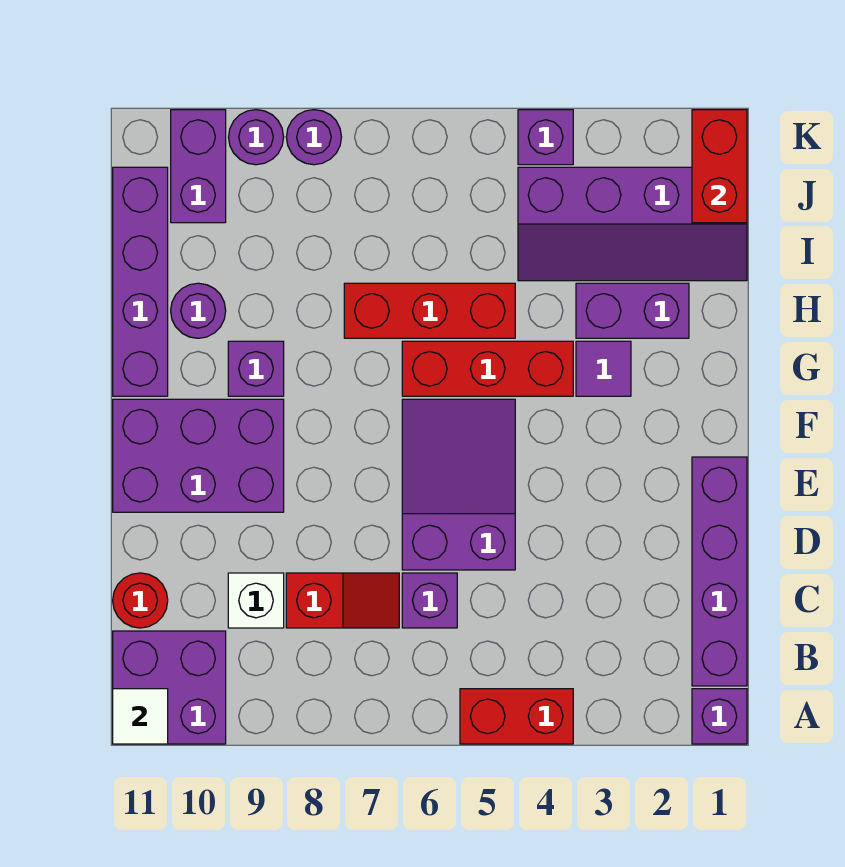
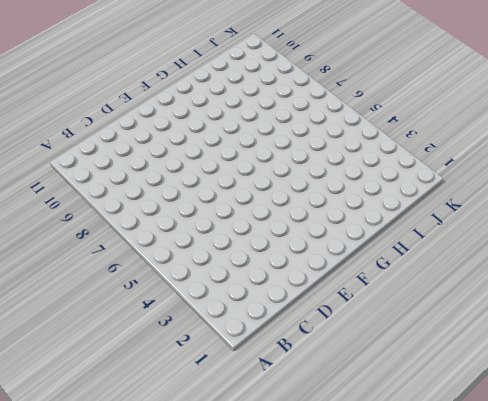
none -> purple 1x1 brick [692,689,747,744]
none -> red 1x2 brick [460,689,573,744]
none -> purple 2x2 brick [113,631,226,744]

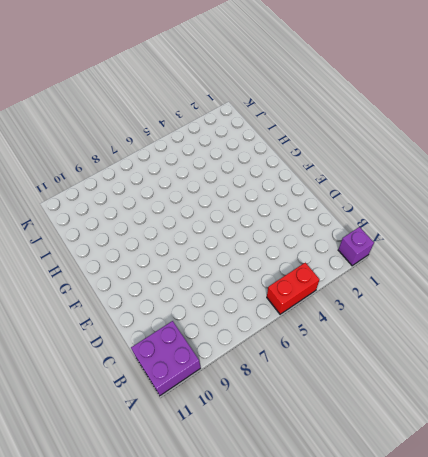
none -> purple 1x4 brick [692,457,747,686]
none -> purple 1x1 brick [402,573,457,628]
none -> red 1x2 slope [286,573,399,628]

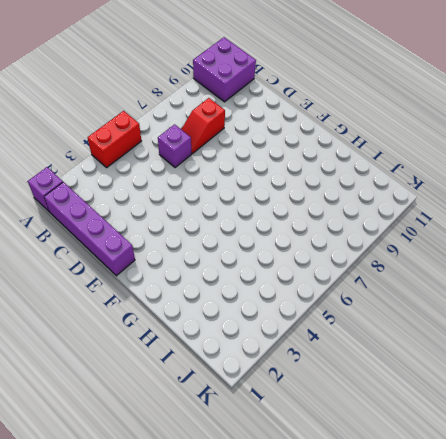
none -> white 1x1 brick [228,573,284,628]
none -> red 1x1 round brick [113,573,168,628]
none -> purple 2x3 slope [402,399,515,570]

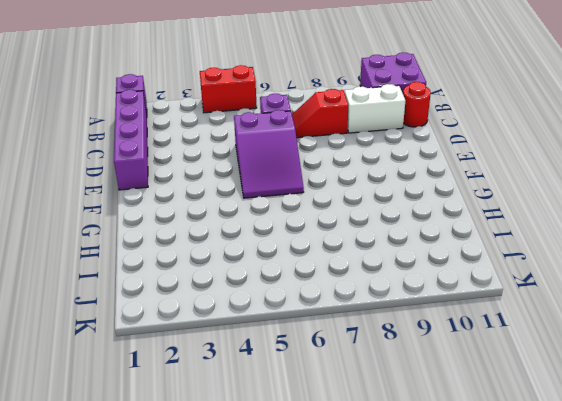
white 1x2 brick [344,84,405,133] -> white 1x1 brick [228,573,284,628]
none -> purple 2x3 brick [113,399,284,512]
none -> purple 1x1 tile [576,341,631,396]
none -> red 1x3 brick [402,341,573,396]

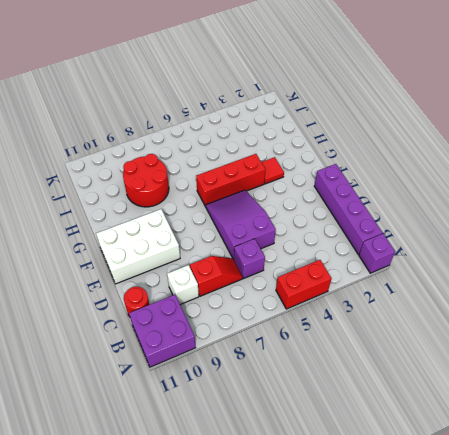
white 2x3 brick [96,209,180,284] -> purple 2x3 brick [113,399,284,512]
red 1x1 tile [262,157,284,184] -> purple 1x1 tile [576,341,631,396]
red 2x2 round brick [123,154,169,207] -> none
none -> purple 1x1 brick [228,341,284,396]
none -> purple 1x4 brick [113,167,168,396]
none -> purple 1x2 brick [576,283,689,338]

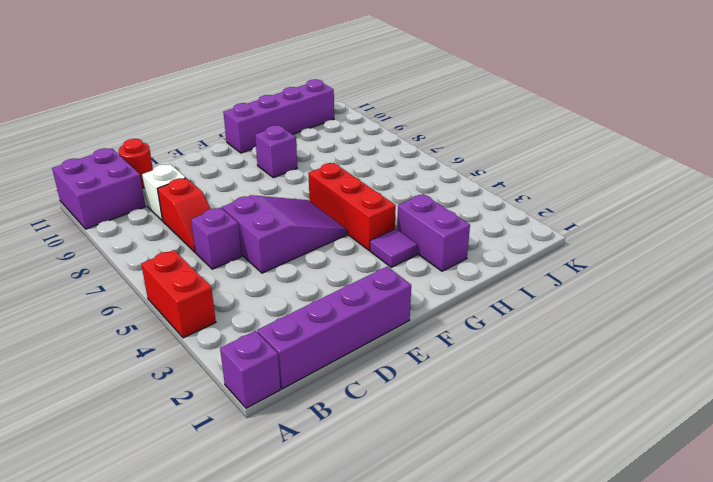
none -> purple 2x3 brick [113,399,284,512]
none -> red 1x3 brick [344,283,515,338]
none -> purple 1x1 round brick [171,283,226,338]

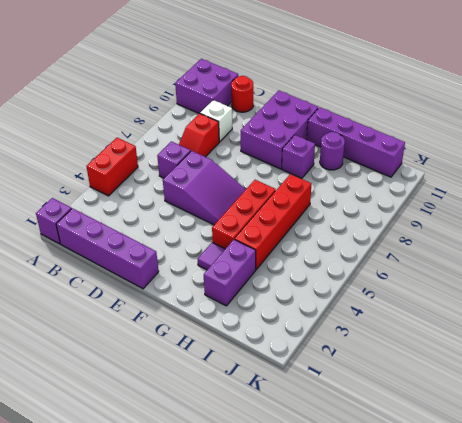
red 1x4 brick [235,174,311,269] -> red 1x3 brick [344,283,515,338]
none -> purple 2x4 slope [518,167,747,281]
none -> purple 1x2 brick [171,110,226,223]
none -> purple 1x1 brick [518,110,573,165]

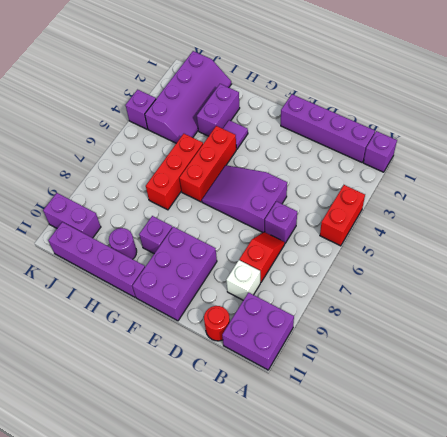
none -> purple 1x1 round brick [286,110,341,165]
none -> purple 1x1 round brick [229,110,284,165]
none -> white 1x1 tile [113,689,168,744]

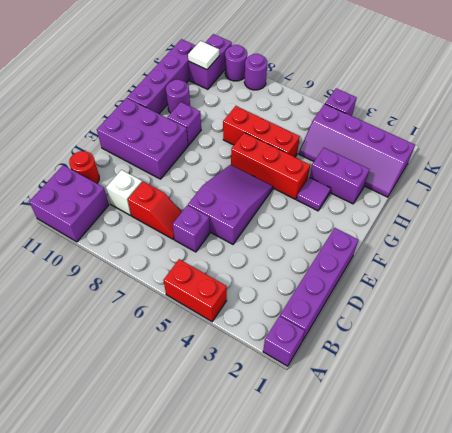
white 1x1 tile [188,41,219,70] -> white 1x1 tile moved to [113,689,168,744]
none -> red 1x2 brick [692,110,747,223]

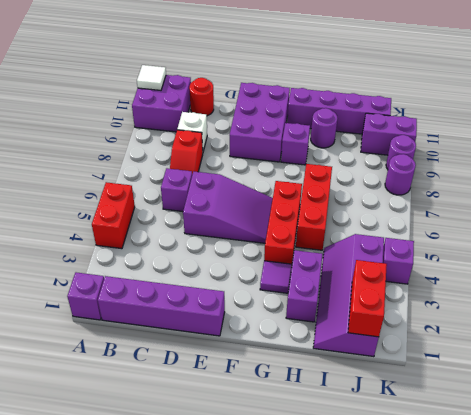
red 1x2 brick [348,260,387,337] -> red 1x2 brick turned to [692,110,747,223]

